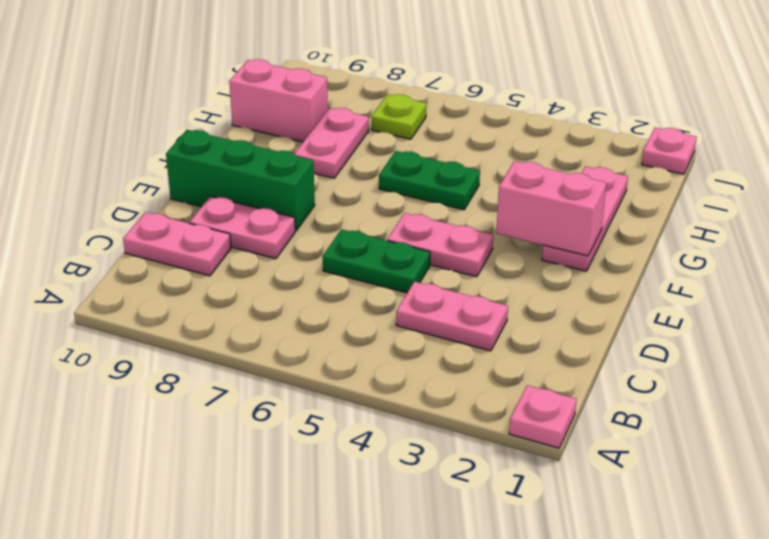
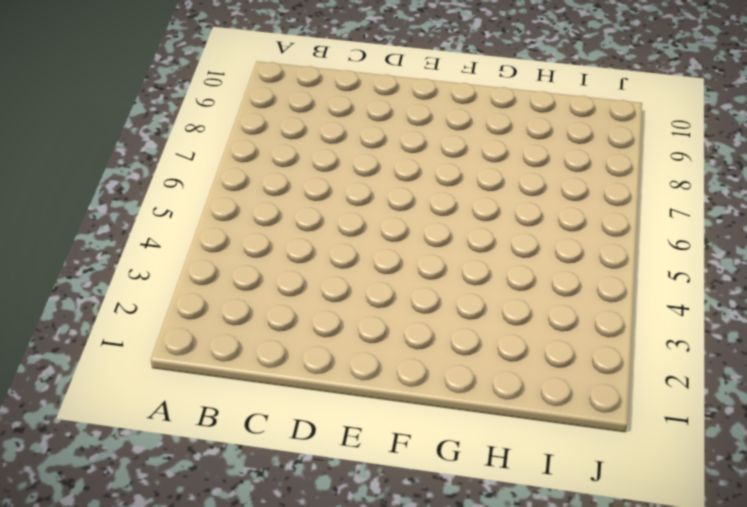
none -> pink 1x1 plate [509,385,576,448]
none -> pink 1x2 plate [396,282,508,351]
none -> pink 1x2 plate [123,212,231,276]

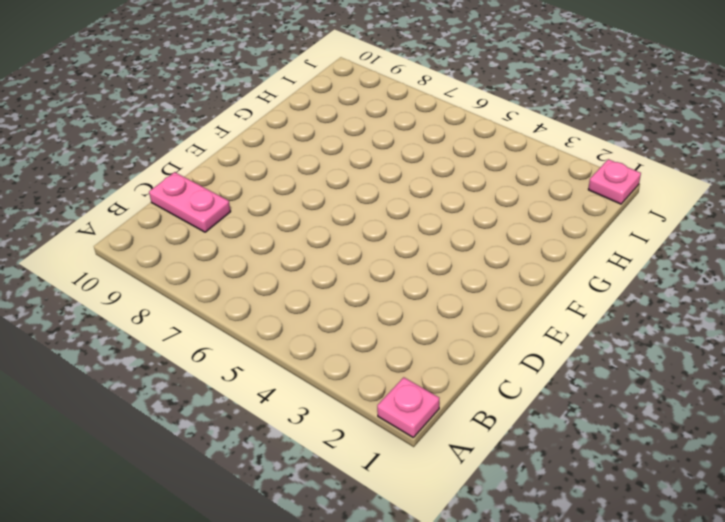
none -> pink 1x2 plate [396,282,508,351]
none -> green 1x2 plate [323,229,430,293]
none -> pink 1x2 plate [189,196,295,259]

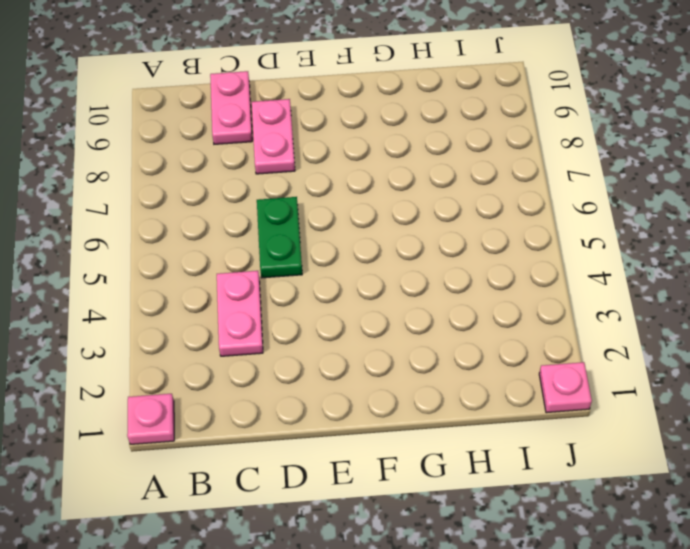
none -> pink 1x2 plate [387,213,493,277]
none -> green 1x3 brick [166,130,315,231]
none -> pink 1x3 plate [542,166,628,271]

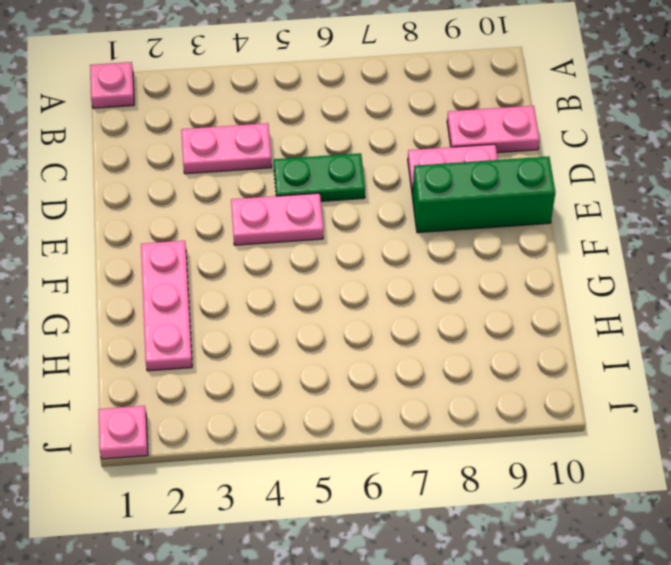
none -> green 1x2 plate [379,151,480,210]
none -> pink 1x2 plate [294,108,369,178]
none -> pink 1x2 brick [229,59,328,142]

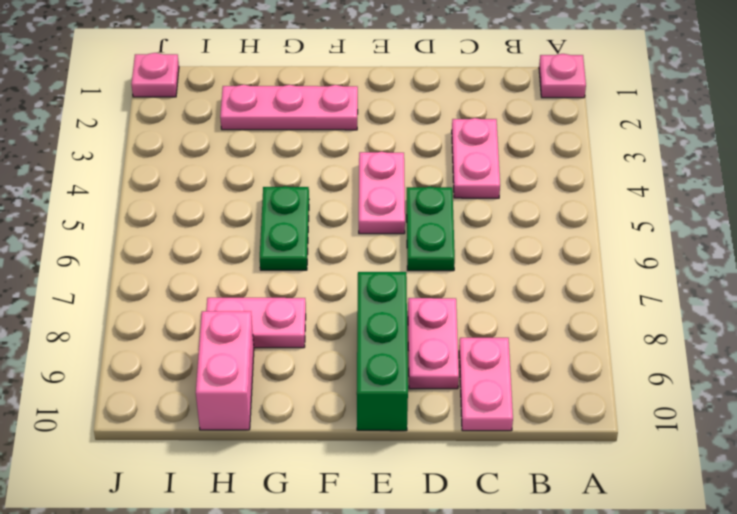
none -> lime 1x1 plate [372,94,426,139]
none -> pink 1x2 brick [496,161,606,256]

